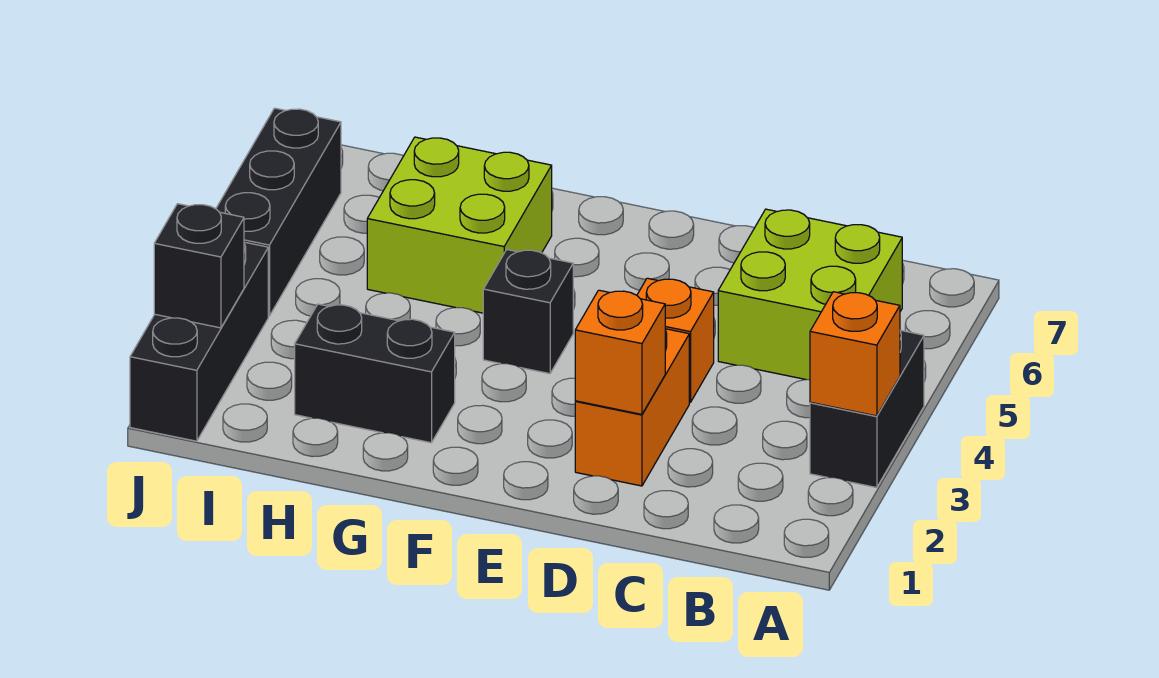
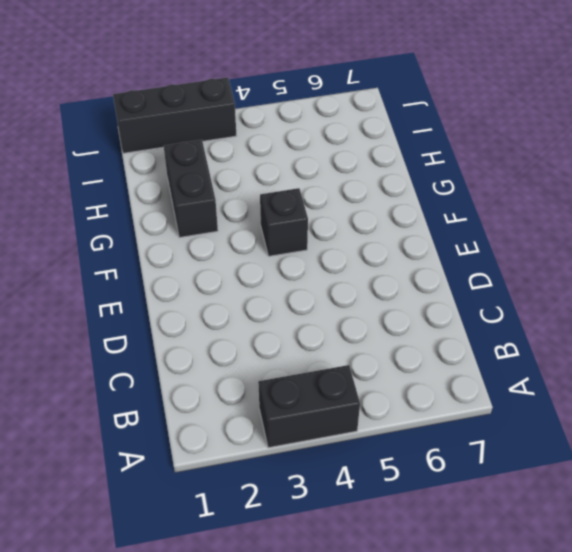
none -> lime 2x2 brick [718,209,902,380]
none -> orange 1x2 brick [575,329,689,486]
none -> orange 1x1 brick [637,278,714,402]

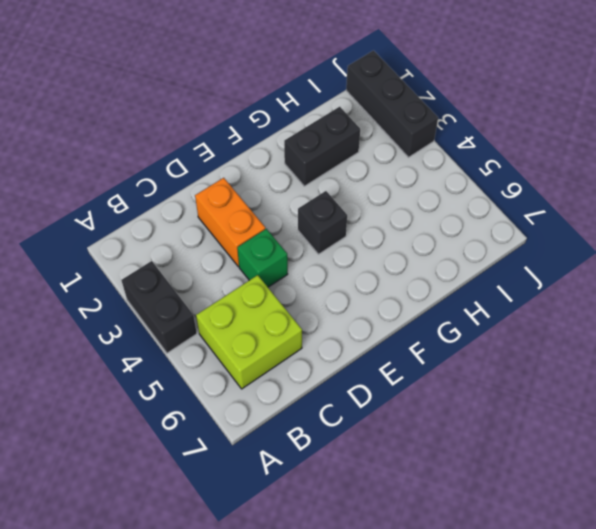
green 1x1 brick [237,229,288,287] -> orange 1x1 brick [637,278,714,402]
none -> lime 2x2 brick [367,137,552,313]
none -> black 1x3 brick [216,108,341,316]
none -> orange 1x1 brick [810,292,900,416]

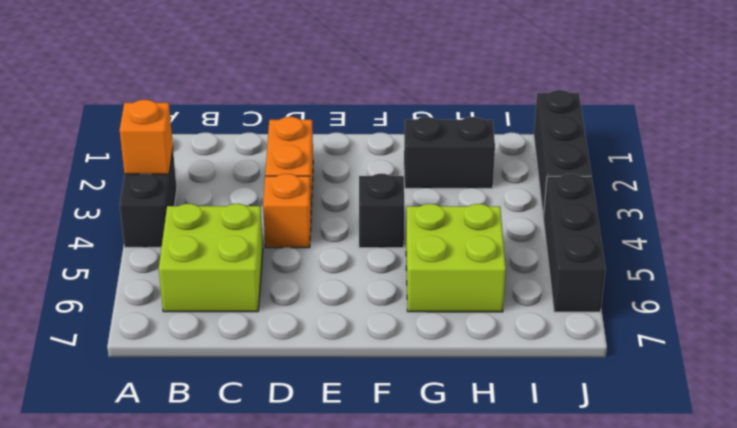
none -> orange 1x1 brick [575,290,665,414]
none -> black 1x1 brick [154,204,244,328]

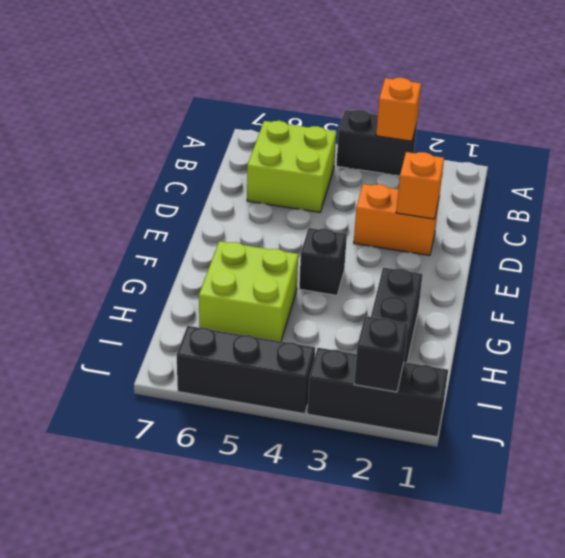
none -> orange 1x1 brick [637,278,714,402]

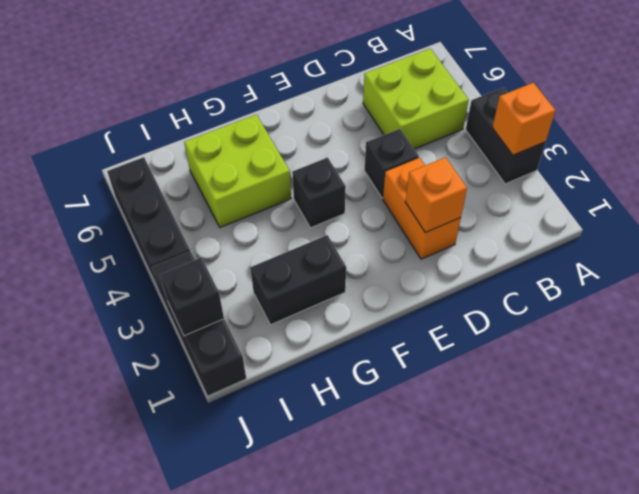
black 1x1 brick [364,129,419,198] -> orange 1x1 brick [637,278,714,402]

